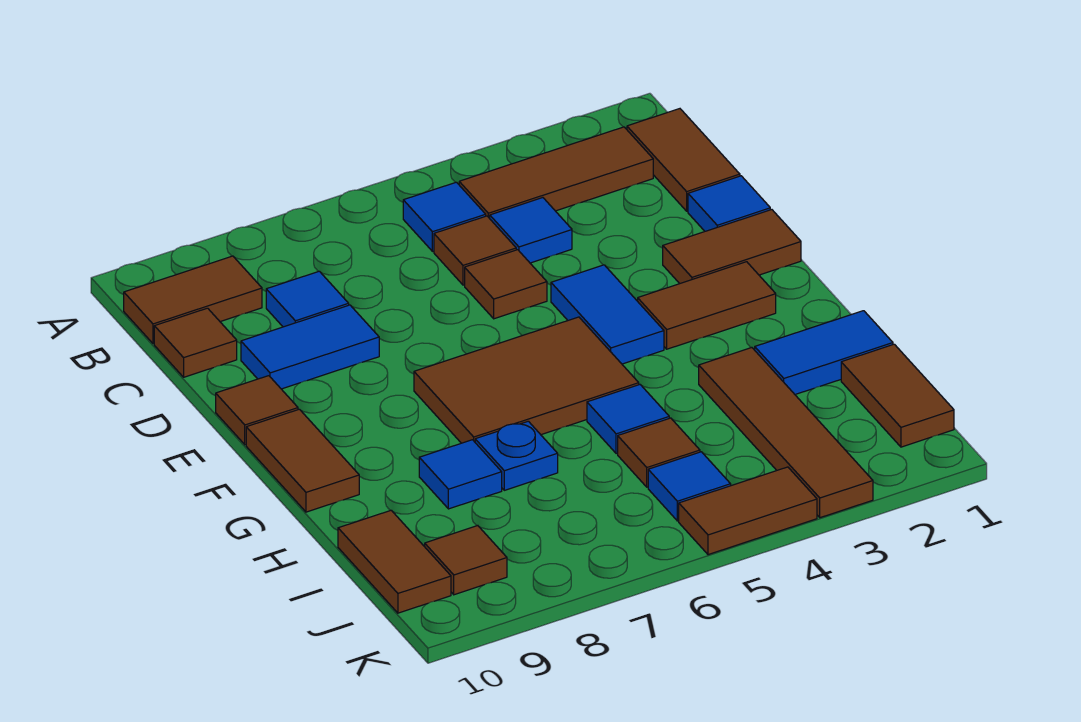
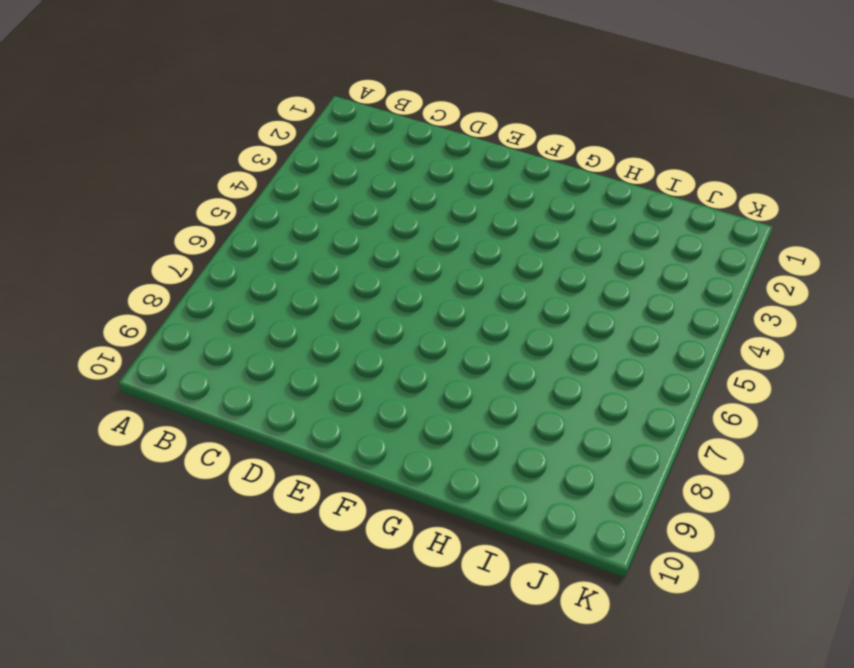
none -> brown 1x2 tile [627,109,740,211]
none -> brown 1x3 tile [459,127,653,218]
none -> blue 1x1 tile [403,182,486,251]

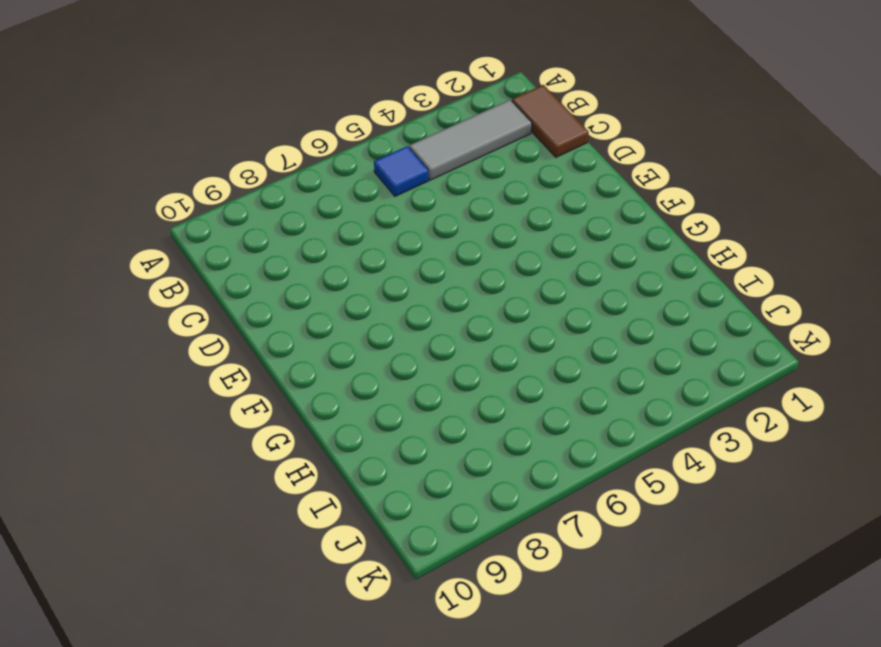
grey 1x3 tile [409,100,532,180] -> brown 1x3 tile [459,127,653,218]
none -> brown 1x2 tile [124,256,262,344]
none -> blue 1x1 tile [490,198,572,263]
none -> brown 1x1 tile [434,216,516,285]

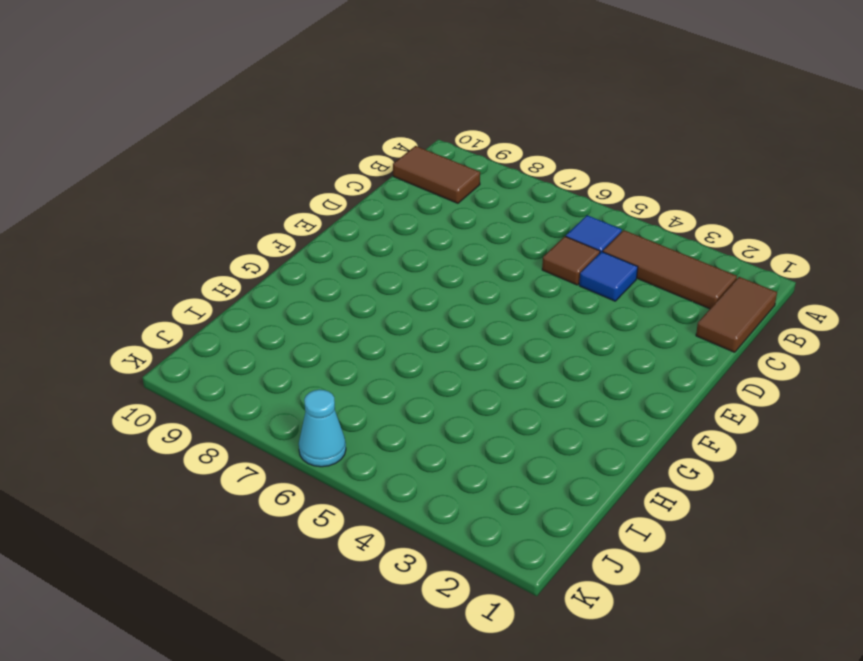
cyan 1x1 cone [299,390,346,467] -> none
none -> blue 1x1 tile [266,271,349,327]
none -> brown 1x1 tile [154,308,237,377]
none -> blue 1x1 tile [688,176,770,231]

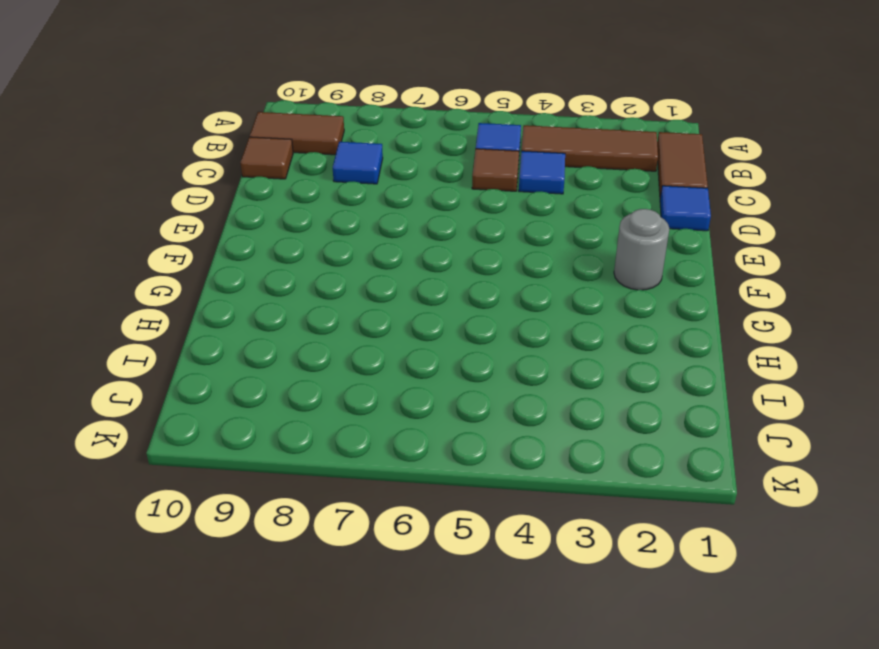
grey 1x1 round brick [614,209,670,290] -> brown 1x2 tile [638,262,776,349]
none -> brown 1x1 tile [465,250,547,319]
none -> blue 1x2 tile [241,305,379,389]
none -> brown 1x2 tile [663,210,801,284]

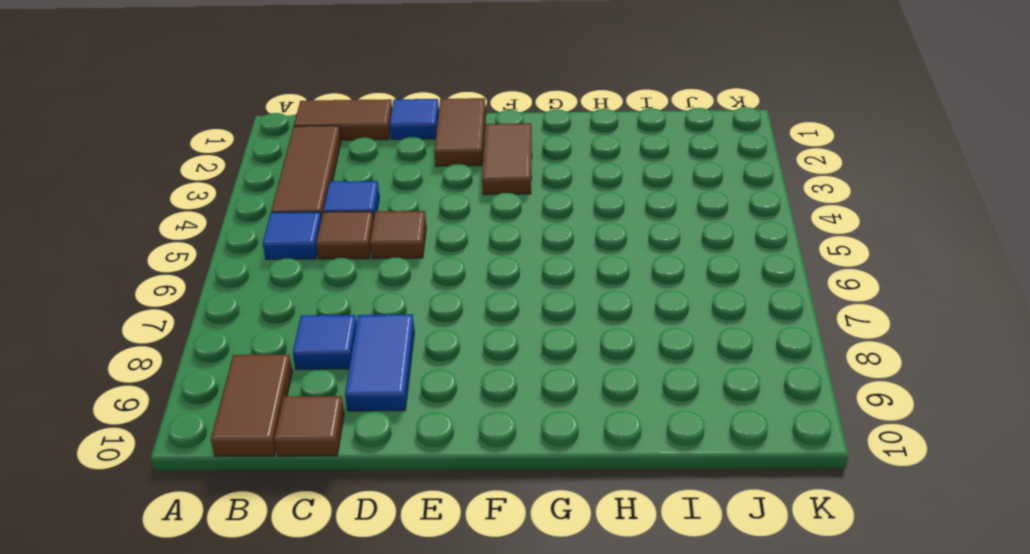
none -> blue 1x2 tile [551,265,664,364]
none -> brown 1x1 tile [216,376,298,445]
none -> brown 2x3 tile [414,317,639,443]

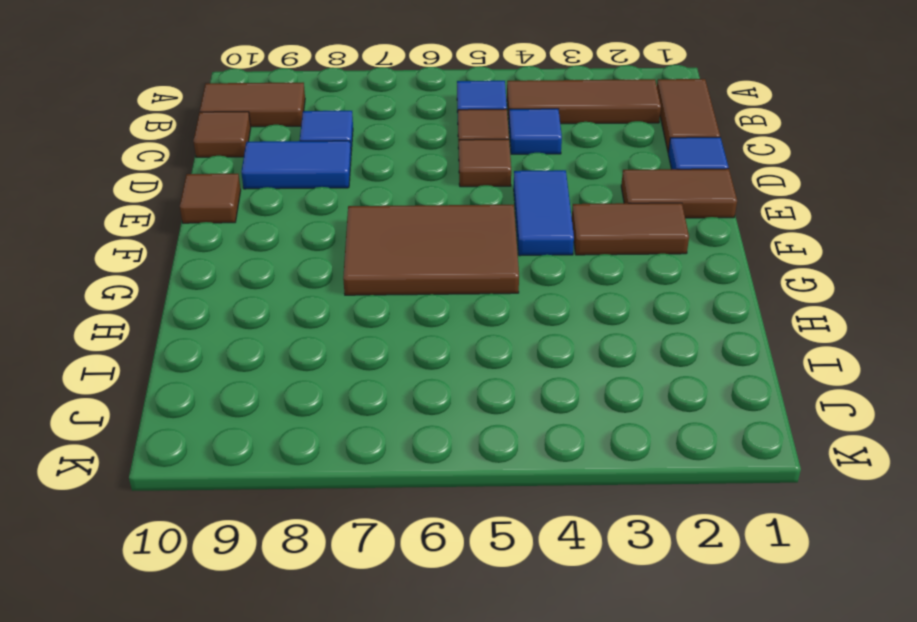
none -> brown 1x2 tile [246,409,359,512]
none -> blue 1x2 tile [755,311,893,394]
none -> brown 1x4 tile [699,348,873,518]

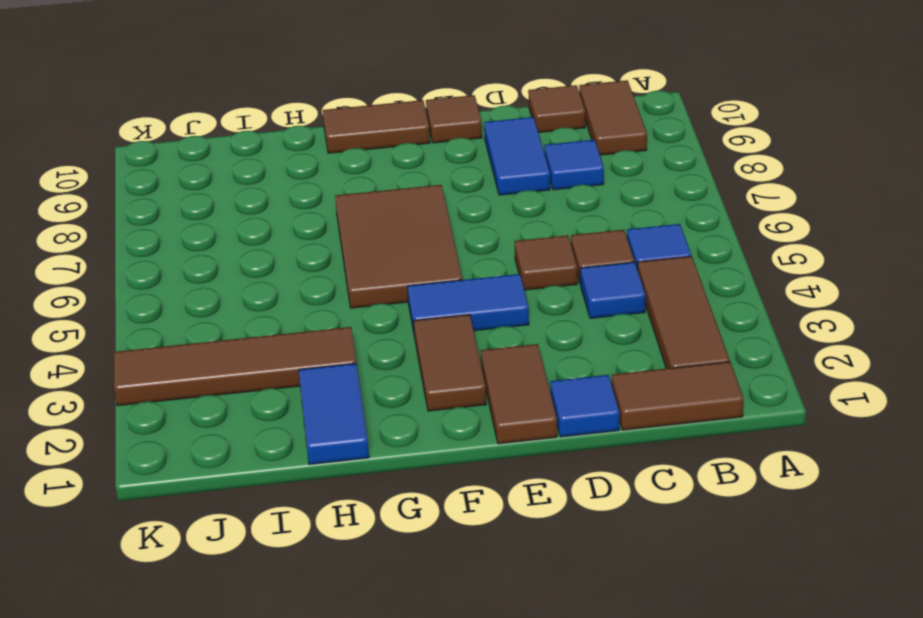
none -> blue 1x1 tile [587,384,669,454]
none -> blue 1x1 plate [475,421,558,490]
none -> blue 1x1 tile [419,440,502,509]

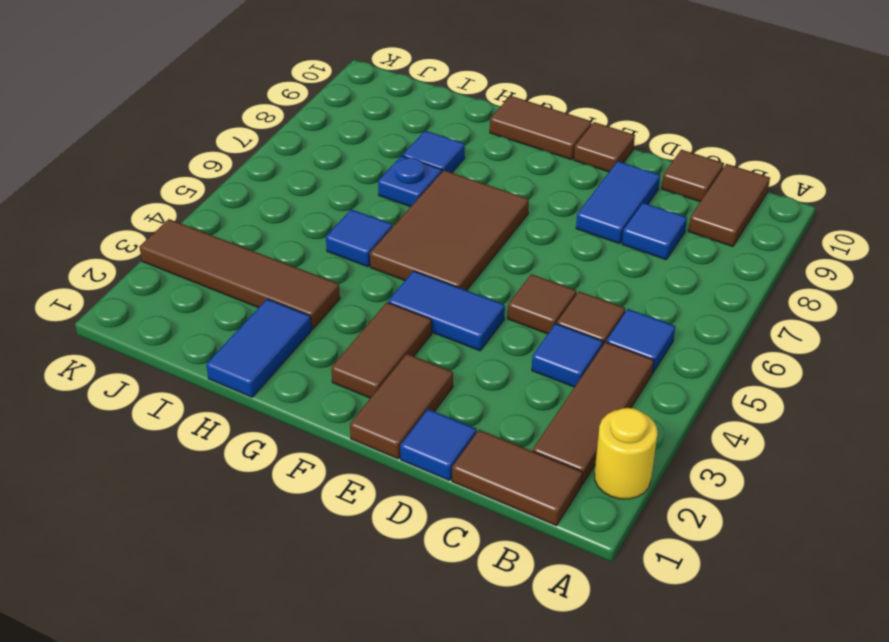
yellow 1x1 round brick [594,408,658,499] -> none
none -> brown 1x2 tile [841,344,954,447]
none -> brown 1x1 tile [618,418,700,487]
none -> brown 1x2 tile [338,510,451,613]

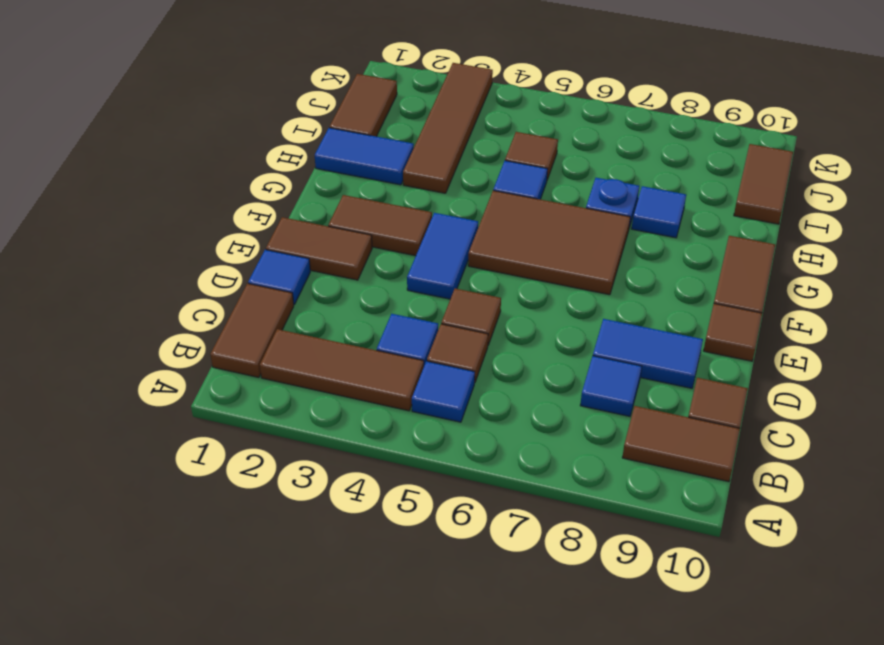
none -> blue 1x1 tile [648,452,731,521]
none -> brown 1x1 tile [425,526,507,595]
none -> brown 1x2 tile [679,467,817,555]

